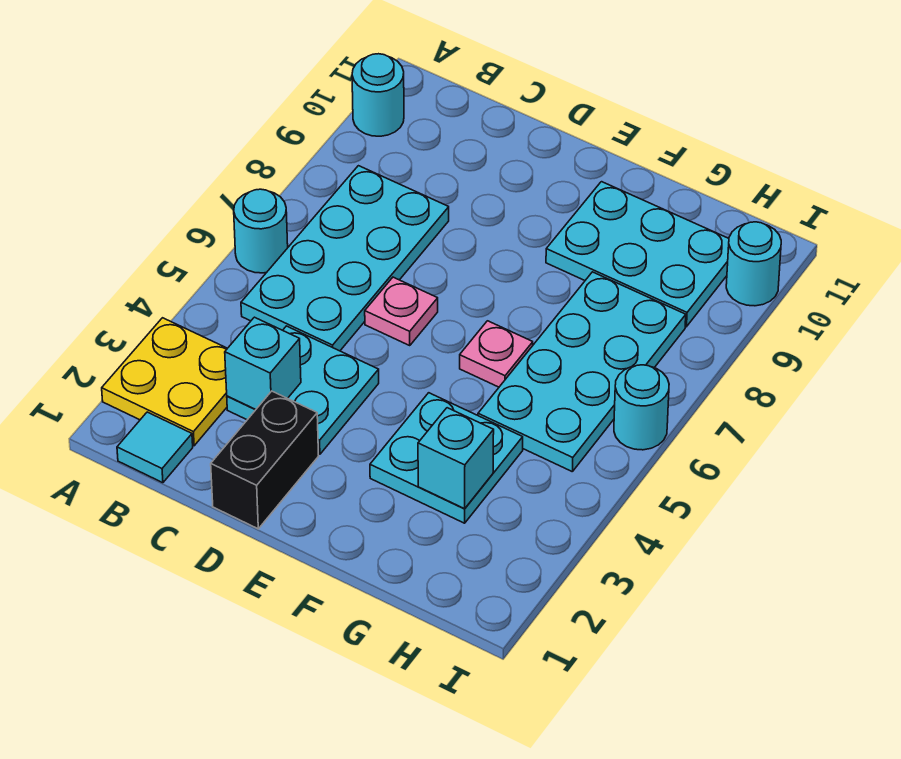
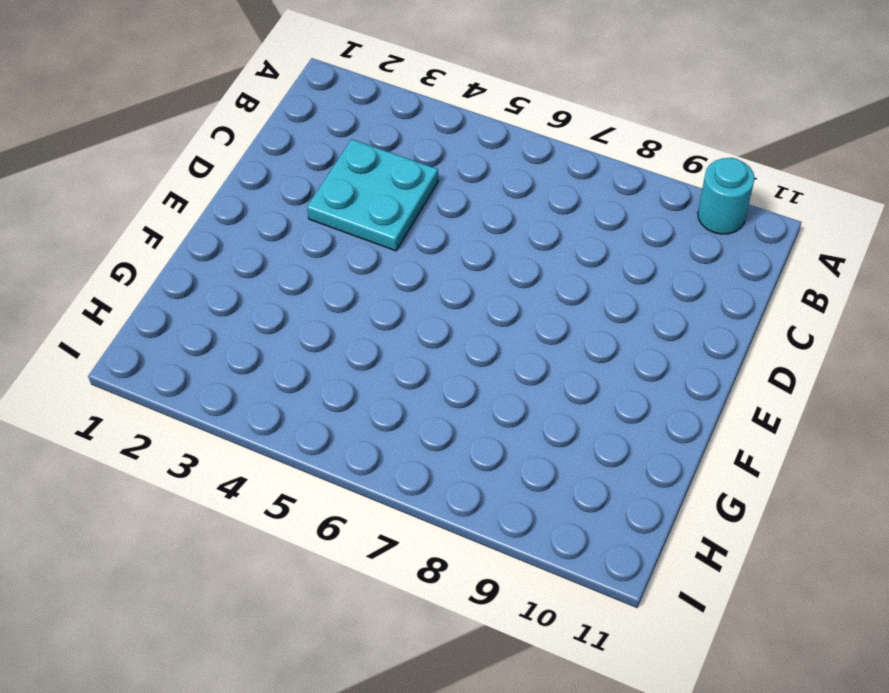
none -> yellow 2x2 plate [102,318,227,446]
none -> cyan 1x1 round brick [234,189,288,273]
none -> cyan 1x1 tile [117,412,193,483]

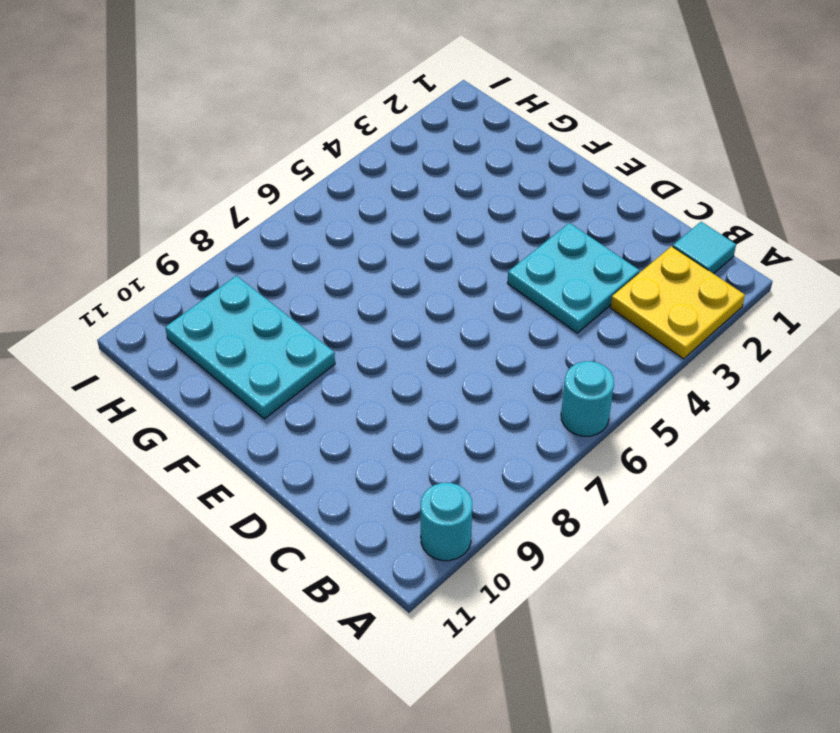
none -> cyan 2x4 plate [241,166,449,351]
none -> black 1x2 brick [211,391,319,529]
none -> pink 1x1 plate [365,277,438,346]

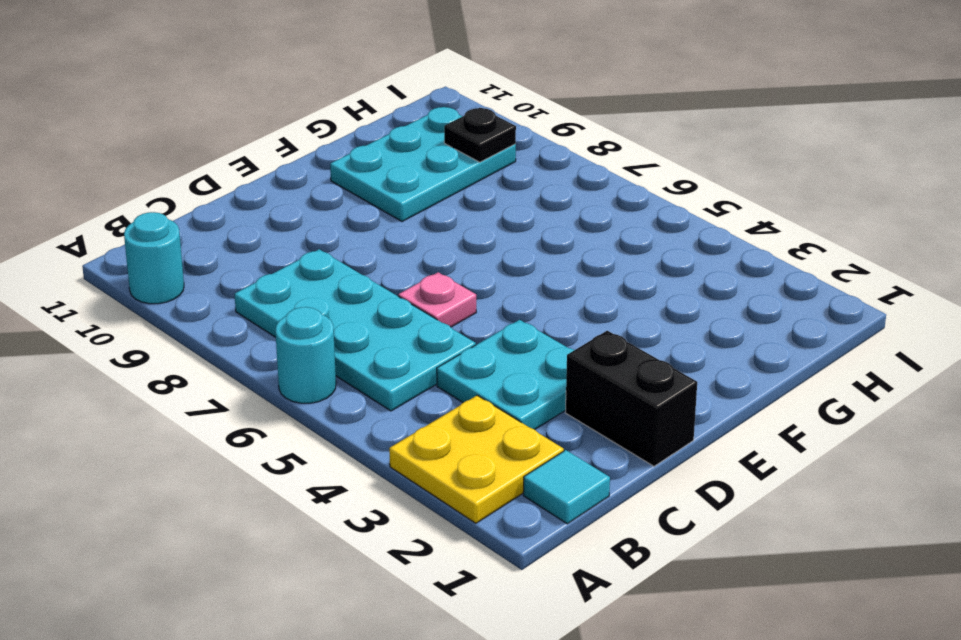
black 1x1 plate [444,108,516,162] -> none
none -> cyan 2x2 plate [370,393,523,523]
none -> pink 1x1 plate [460,321,533,387]
none -> cyan 2x4 plate [478,272,686,471]

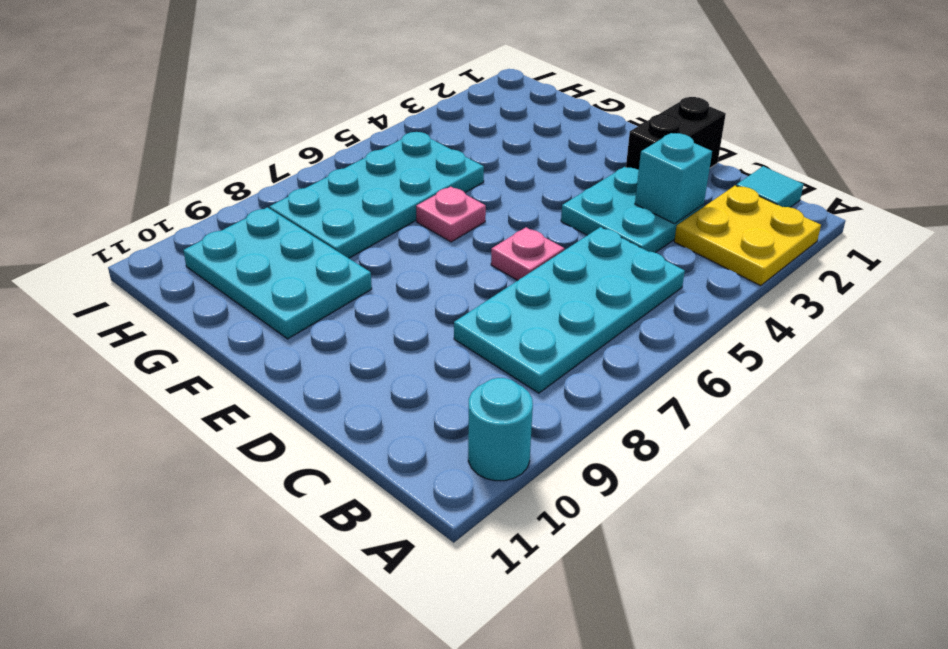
none -> cyan 1x1 round brick [234,189,288,273]
none -> cyan 2x2 plate [370,393,523,523]
none -> cyan 1x1 round brick [614,365,669,450]

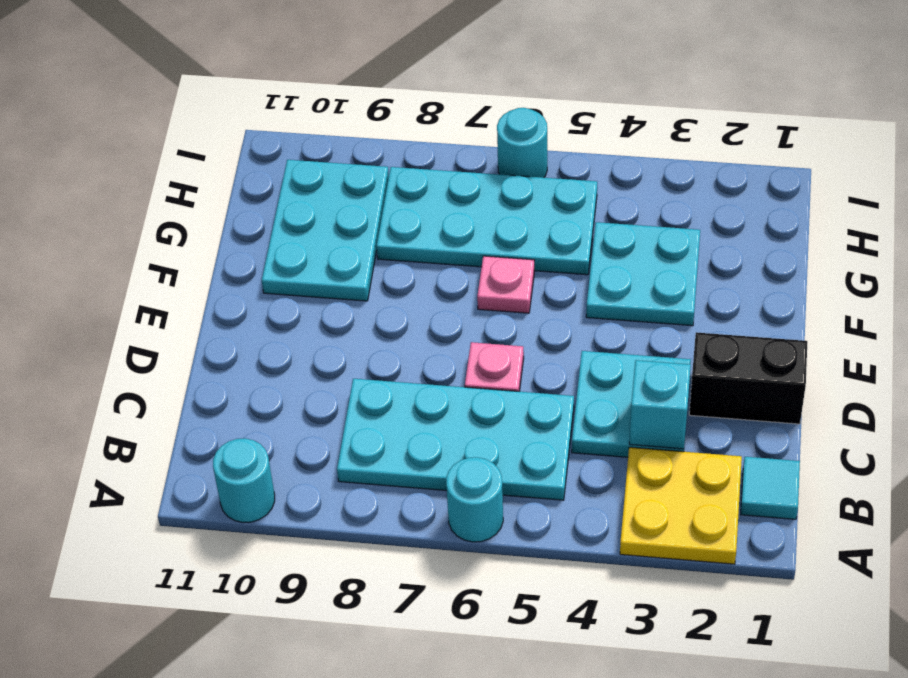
none -> cyan 1x1 round brick [726,222,781,306]
none -> cyan 1x1 brick [418,408,494,509]

